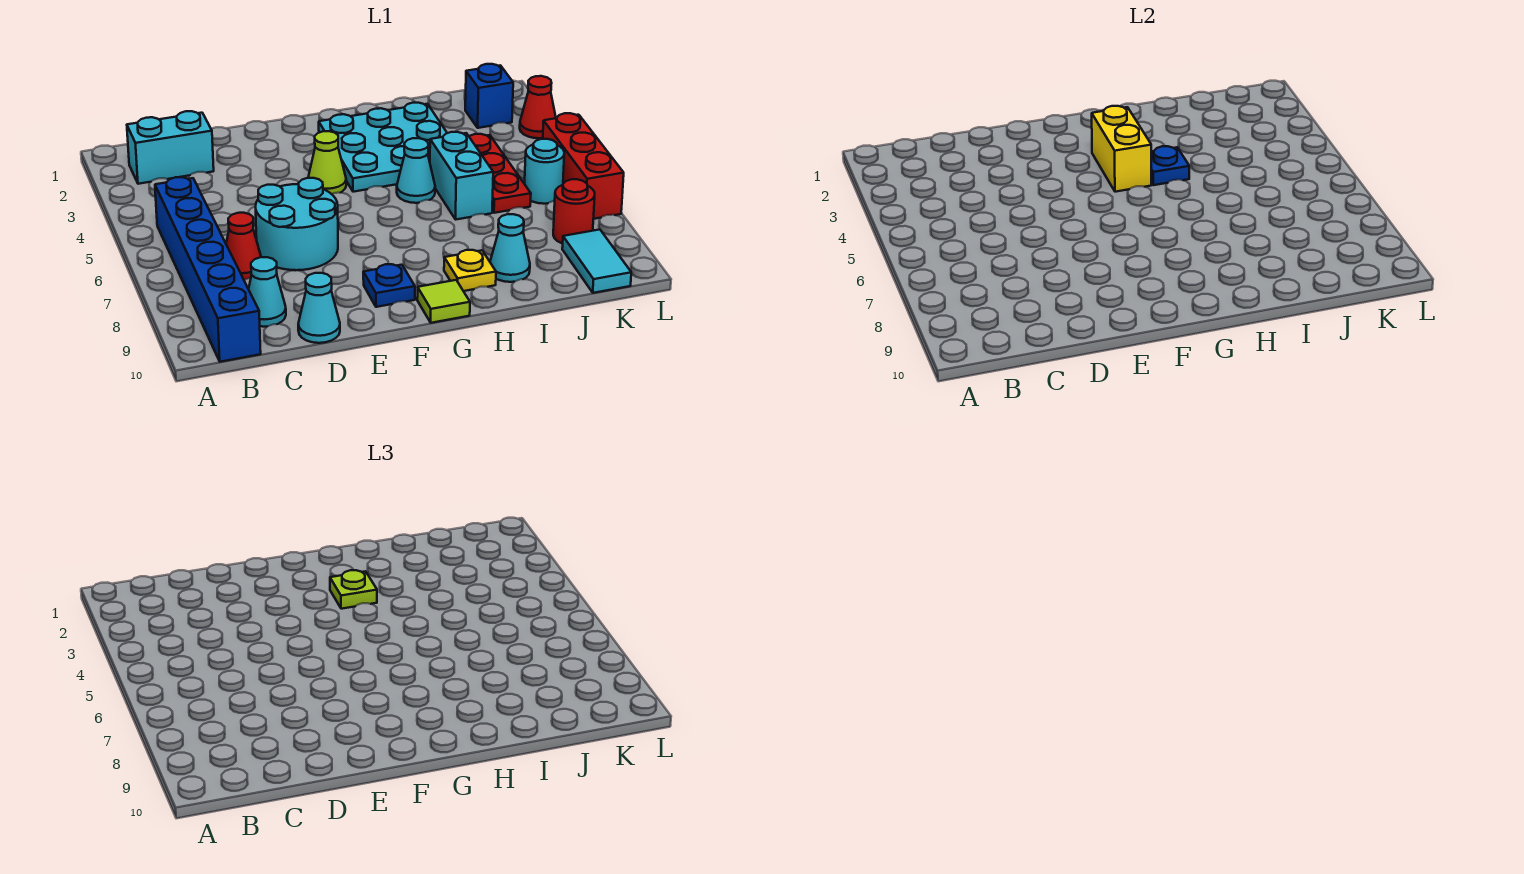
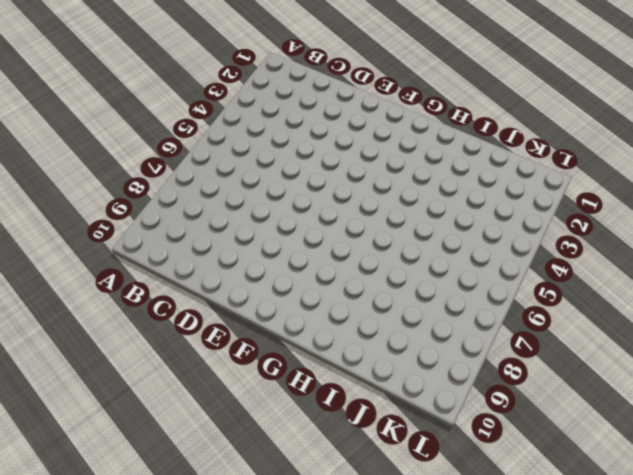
none -> cyan 1x2 brick [127,111,214,184]
none -> blue 1x6 brick [155,177,261,362]
none -> red 1x1 cone [226,213,261,280]

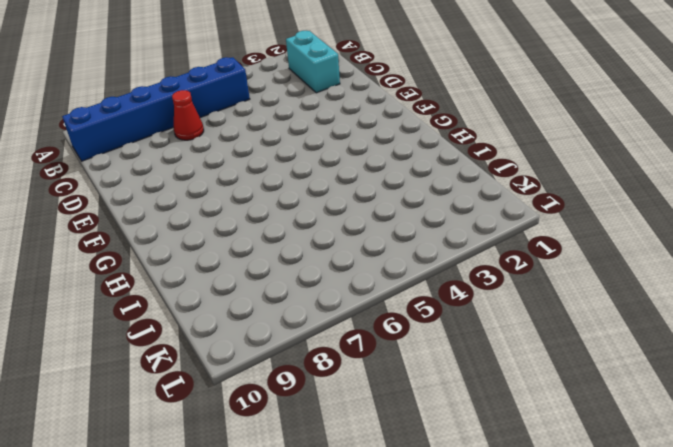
none -> cyan 1x1 cone [249,257,286,327]
none -> cyan 2x2 round brick [256,178,338,270]
none -> cyan 1x1 cone [298,273,340,343]

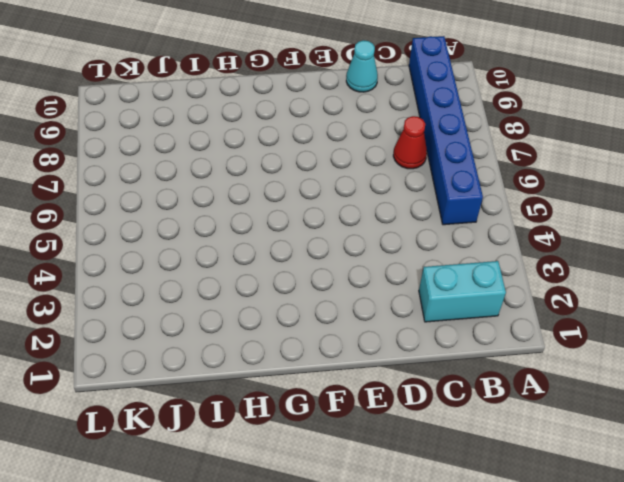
none -> cyan 1x1 cone [249,257,286,327]
none -> cyan 2x2 round brick [256,178,338,270]
none -> lime 1x1 cone [308,131,346,194]

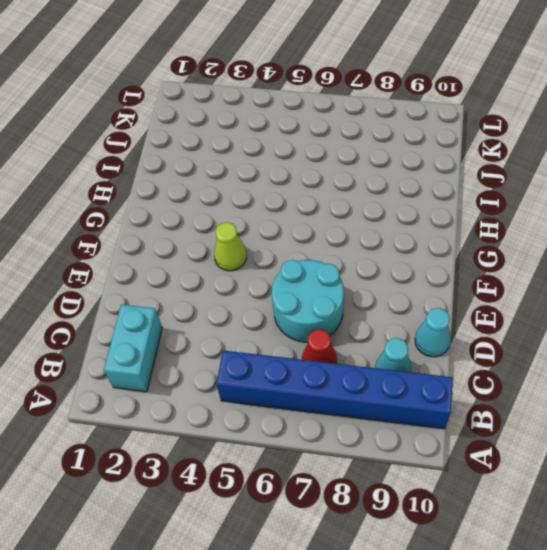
none -> blue 1x1 plate [363,264,415,307]
none -> cyan 3x3 plate [319,103,447,192]
none -> lime 1x1 tile [417,280,470,323]

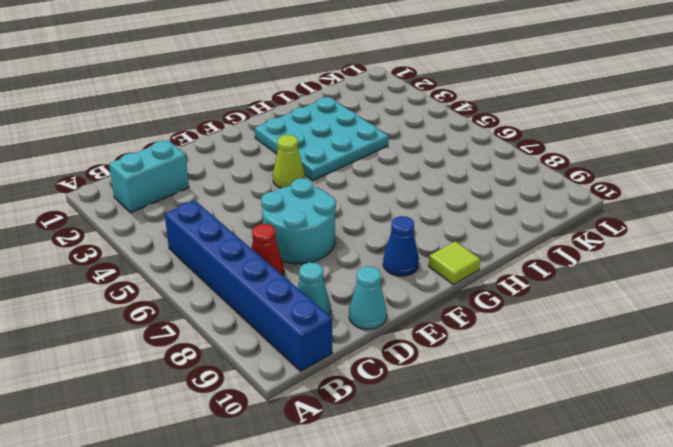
blue 1x1 cone [383,216,419,276] -> blue 1x1 plate [363,264,415,307]
none -> cyan 1x1 cone [397,138,435,203]
none -> yellow 1x1 plate [444,250,496,291]
none -> cyan 1x2 brick [430,132,493,220]

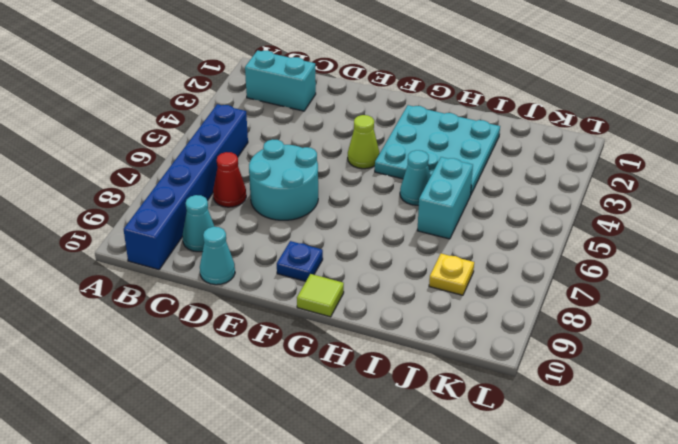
yellow 1x1 plate [429,254,474,295] -> yellow 1x1 plate moved to [444,250,496,291]
none -> cyan 1x1 cone [490,214,530,282]
none -> red 1x3 plate [469,134,531,213]
none -> blue 1x1 brick [465,64,513,128]

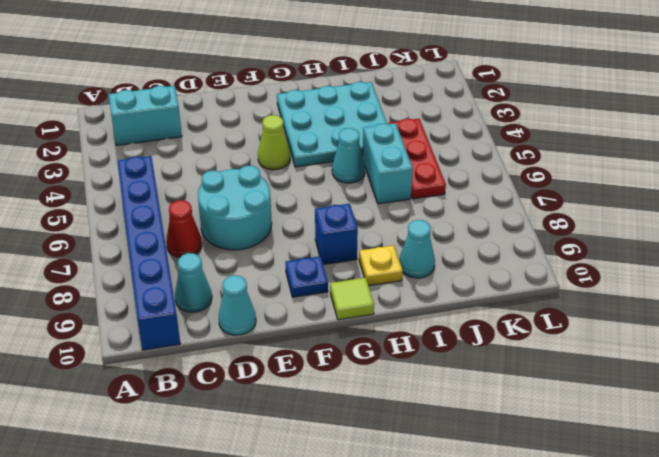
blue 1x1 brick [315,204,358,264] -> blue 1x1 brick moved to [465,64,513,128]
none -> cyan 1x1 round brick [525,139,564,204]
none -> red 1x1 round brick [553,179,595,244]
none -> cyan 1x2 tile [562,230,631,293]

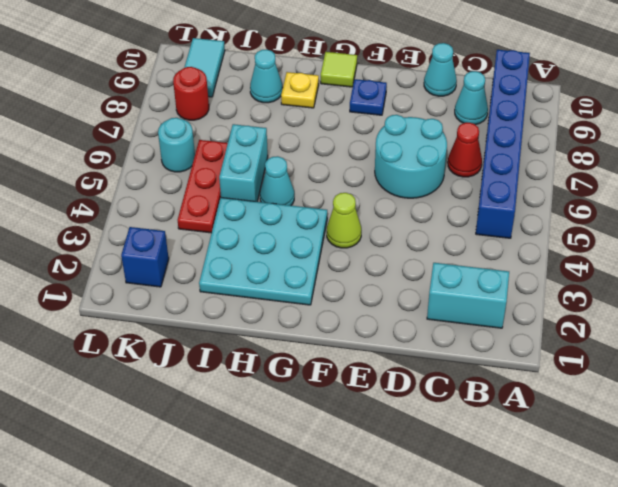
none -> red 1x1 cone [520,76,556,138]
none -> red 1x3 brick [543,113,624,219]
none -> yellow 1x2 brick [1092,106,1151,192]

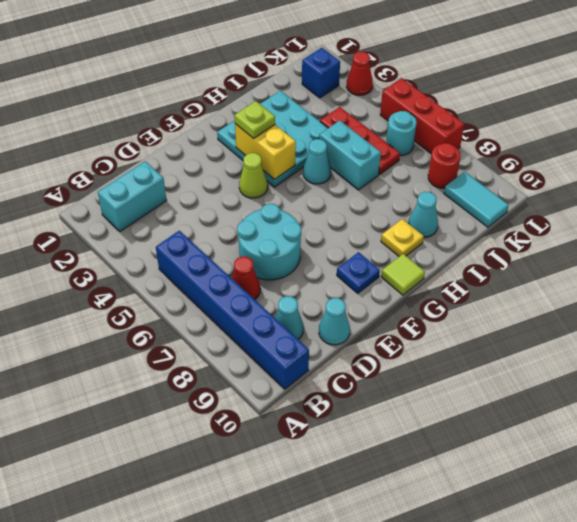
none -> blue 1x1 plate [1151,146,1189,185]

